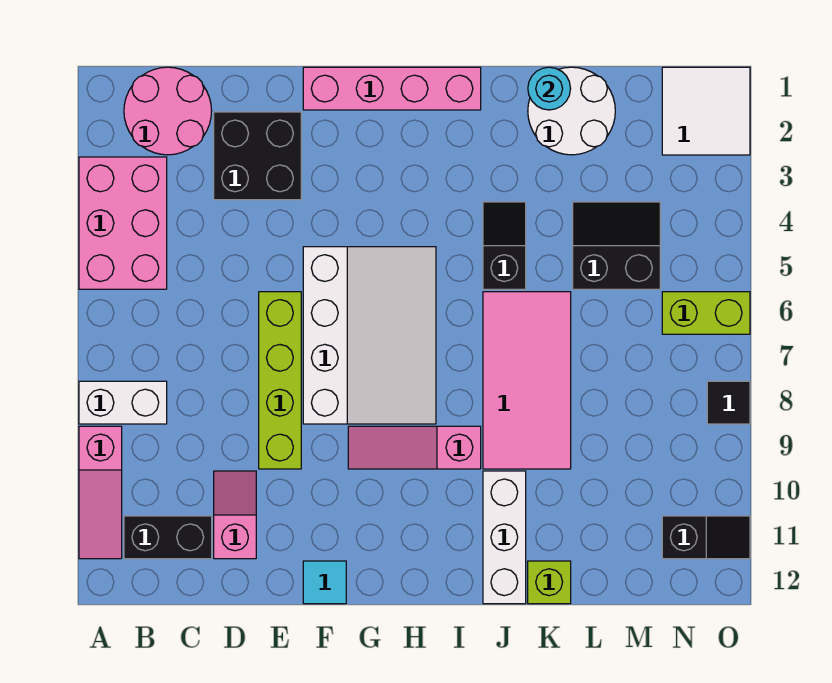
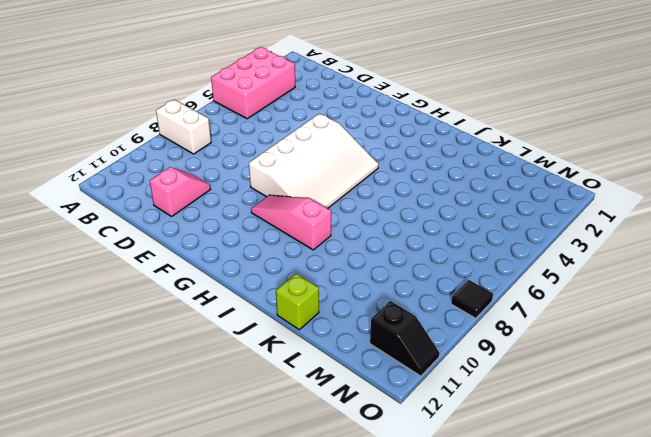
none -> pink 1x3 slope [79,426,122,559]
none -> pink 2x2 round brick [124,67,212,155]
none -> black 1x2 brick [124,516,212,559]

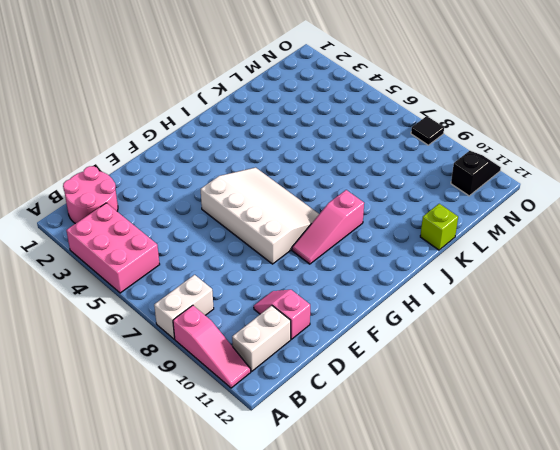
white 1x2 brick [232,306,291,371] -> black 1x2 brick [124,516,212,559]
none -> black 2x2 brick [214,112,301,200]
none -> lime 1x4 brick [259,292,301,469]
none -> pink 1x4 brick [303,67,481,110]

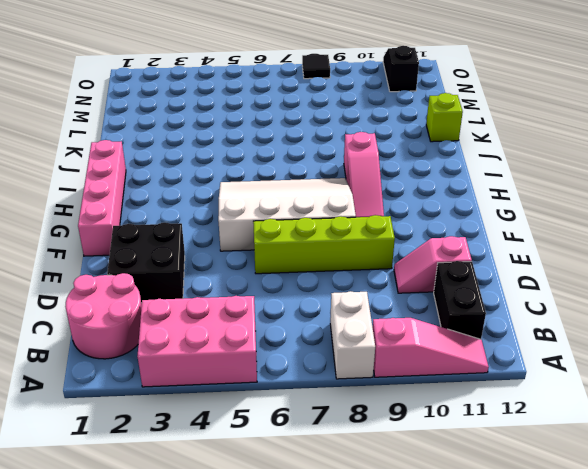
none -> cyan 1x1 tile [303,561,346,604]
none -> black 1x2 slope [483,202,526,289]
none -> pink 2x4 tile [483,292,571,469]

